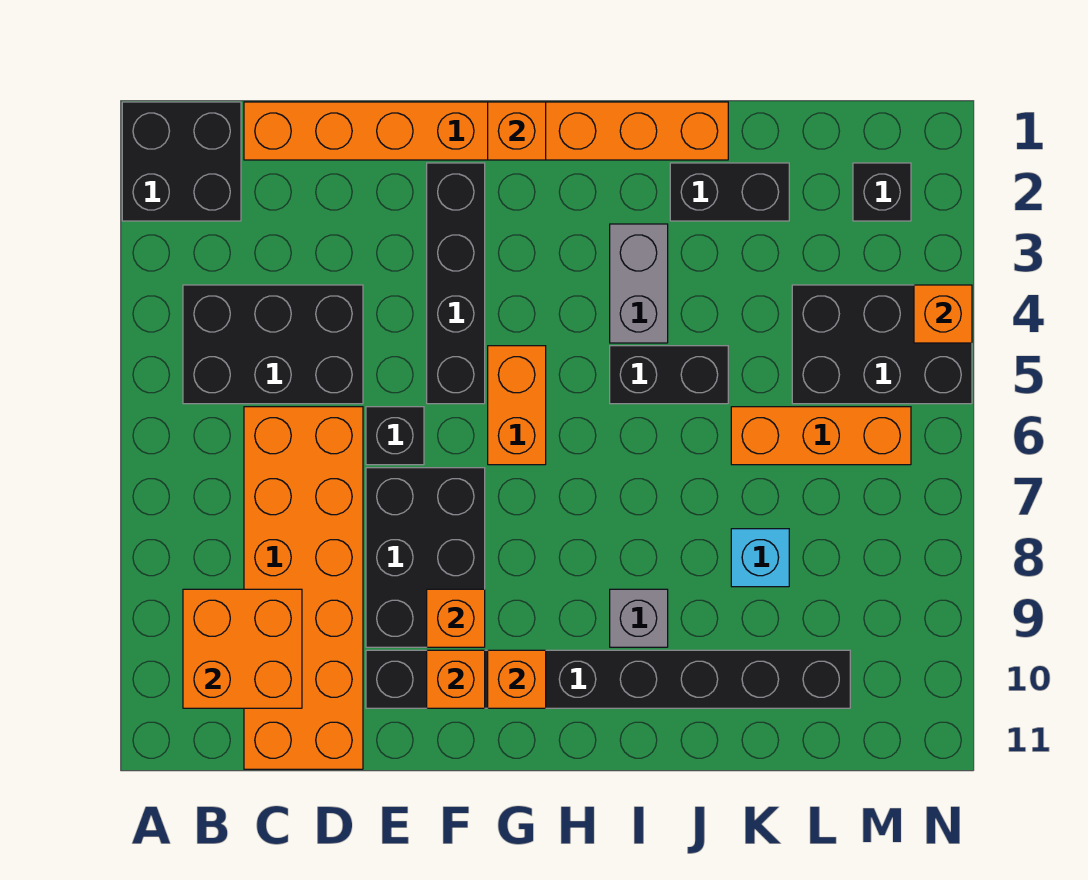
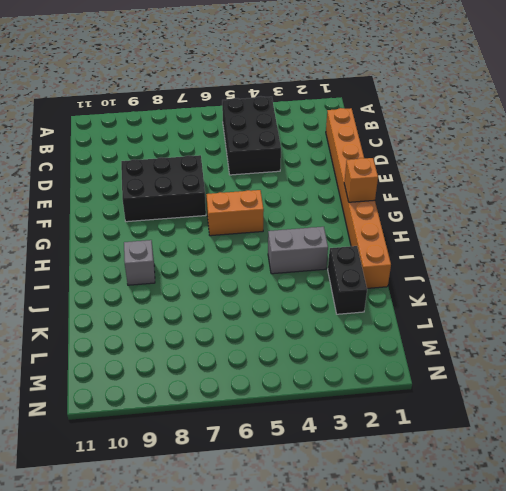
none -> black 2x2 brick [122,102,241,221]
none -> orange 2x6 brick [244,407,363,769]
none -> black 1x1 brick [366,407,424,465]

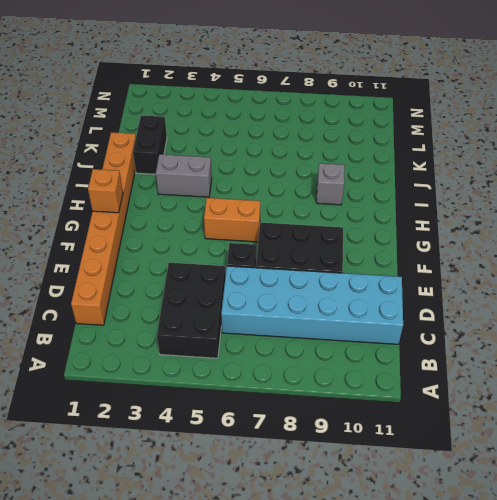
cyan 2x6 brick [221,266,403,344] -> orange 2x6 brick [244,407,363,769]
none -> black 2x2 brick [122,102,241,221]
none -> black 1x8 brick [366,650,850,708]
none -> black 1x4 brick [427,163,485,404]

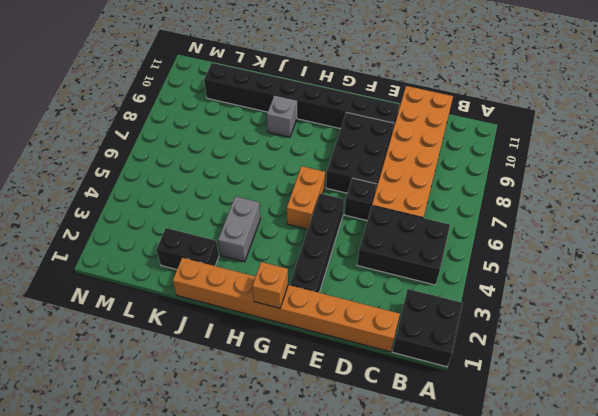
none -> black 1x2 brick [610,346,728,404]
none -> orange 1x3 brick [731,407,911,465]
none -> cyan 1x1 brick [731,529,789,587]

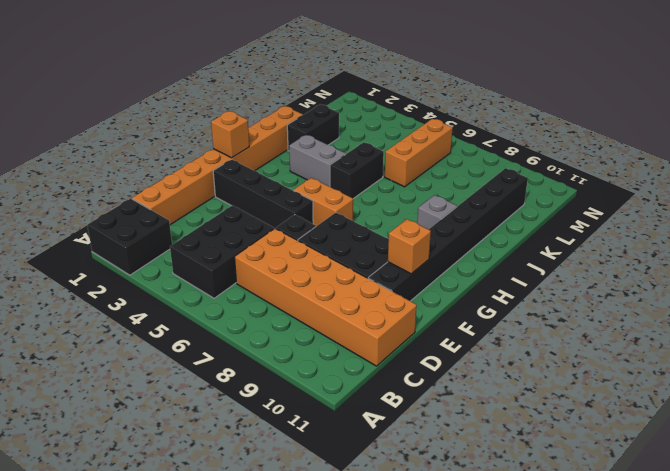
none -> cyan 1x1 brick [731,529,789,587]
none -> black 2x3 brick [792,285,972,404]
none -> black 1x1 brick [853,163,911,221]

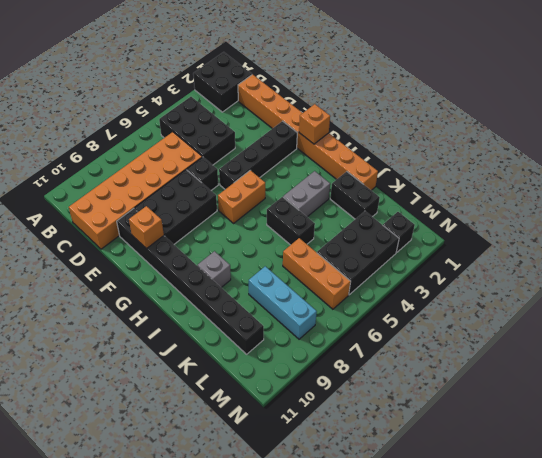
cyan 1x3 brick [249,266,317,339] -> cyan 1x1 brick [731,529,789,587]
black 2x3 brick [317,211,399,295] -> black 2x3 brick turned to [792,285,972,404]
none -> orange 2x2 brick [183,589,302,708]
none -> orange 1x1 brick [427,589,485,647]
none -> orange 1x1 brick [488,650,546,708]

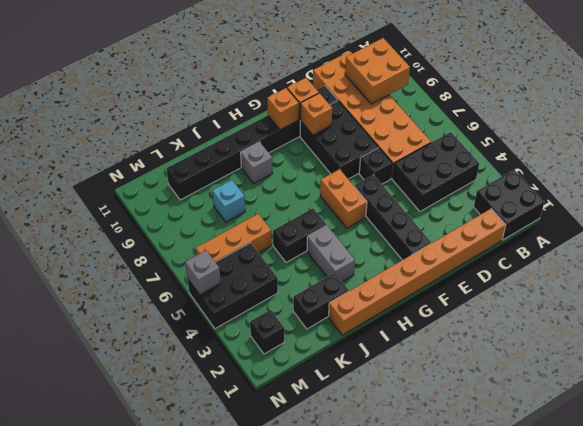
grey 1x1 brick [185,250,221,295] -> none
none -> orange 1x1 brick [488,102,546,160]
none -> orange 1x1 brick [914,285,972,343]

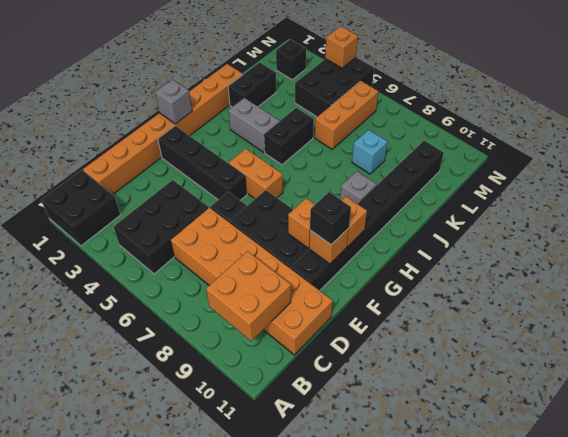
black 1x1 brick [310,192,351,245] -> none
grey 1x1 brick [155,79,192,124] -> orange 1x1 brick [488,102,546,160]

